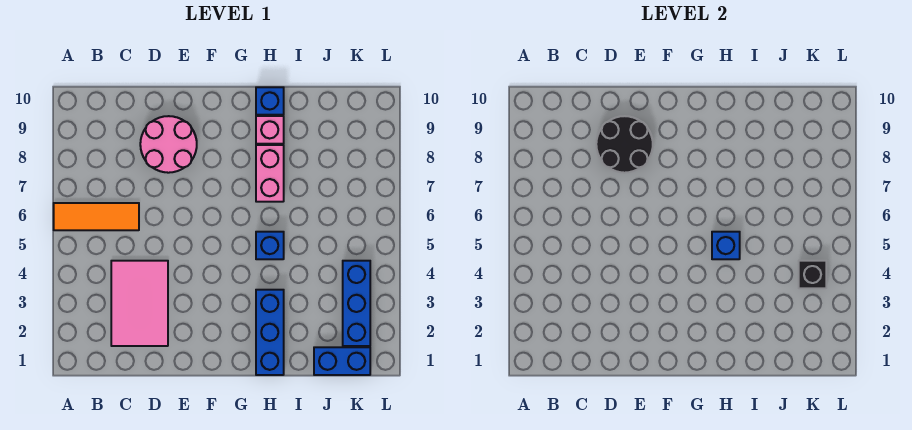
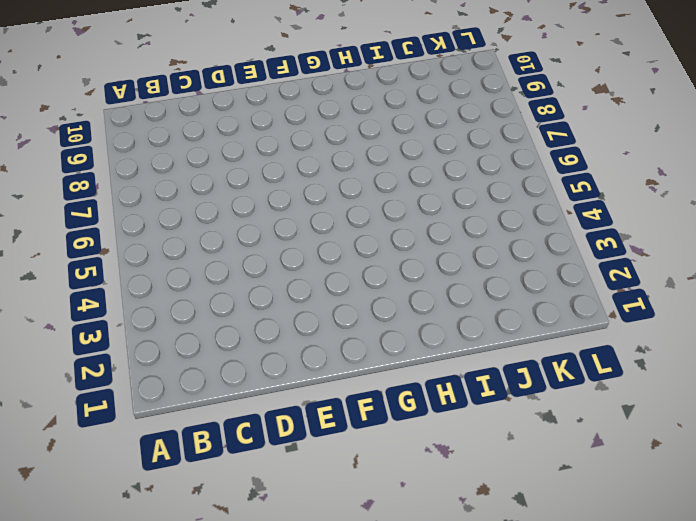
none -> orange 1x3 tile [54,203,139,230]
none -> pink 2x3 tile [111,261,168,346]
none -> pink 2x2 round brick [140,116,197,173]

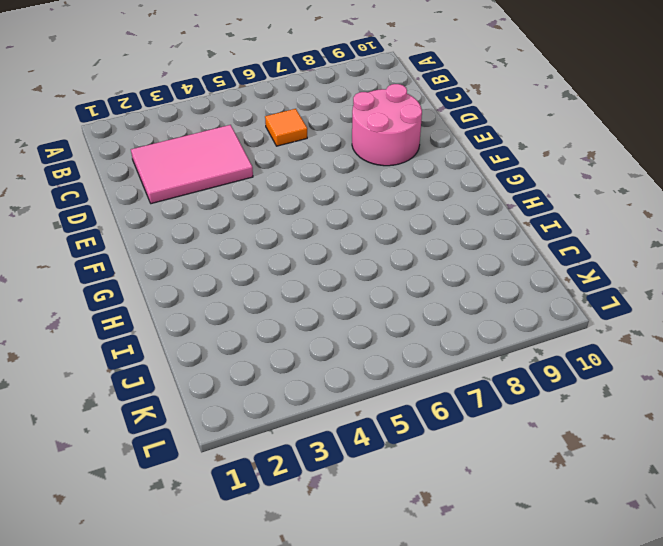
orange 1x1 tile [265,109,307,146] -> orange 1x3 tile [54,203,139,230]
none -> blue 1x3 brick [256,290,284,375]
none -> blue 1x1 brick [256,232,284,259]
none -> pink 1x2 brick [256,145,284,202]

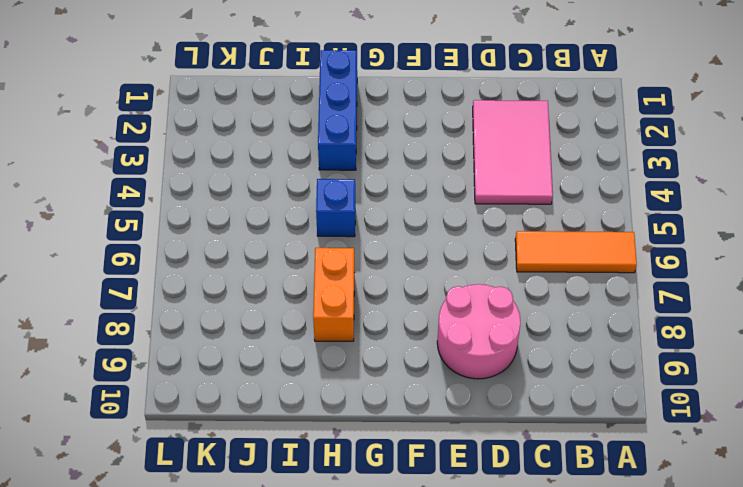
orange 1x2 brick [313,248,354,341] -> pink 1x2 brick [256,145,284,202]
none -> pink 1x1 brick [256,116,284,144]
none -> blue 1x1 brick [256,87,284,115]
none -> blue 1x2 brick [314,347,370,375]

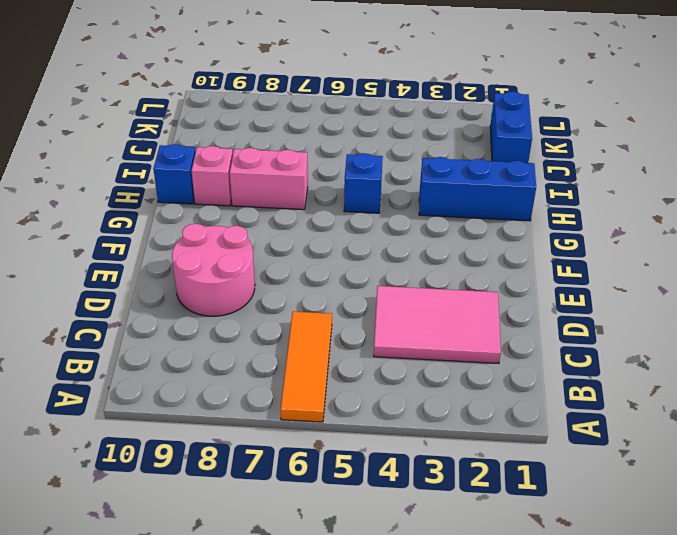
none -> blue 1x3 brick [343,261,370,346]
none -> black 2x2 round brick [596,116,653,173]
none -> blue 1x1 brick [712,232,740,259]

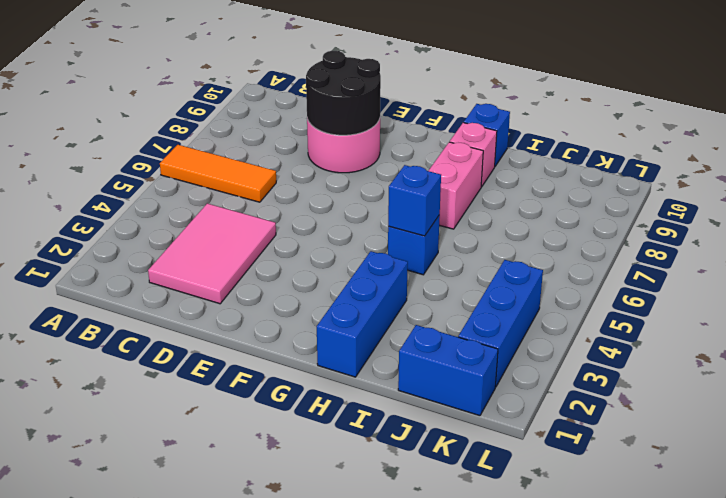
none -> black 1x1 brick [799,261,826,288]

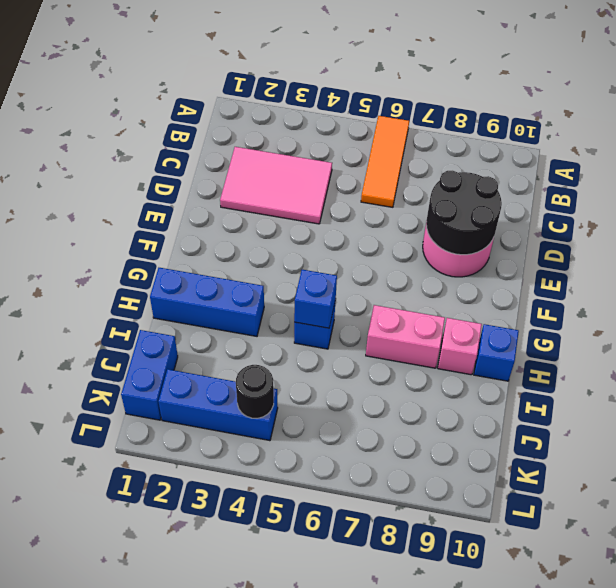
black 1x1 round brick [236,365,274,418] -> black 1x1 brick [799,261,826,288]

